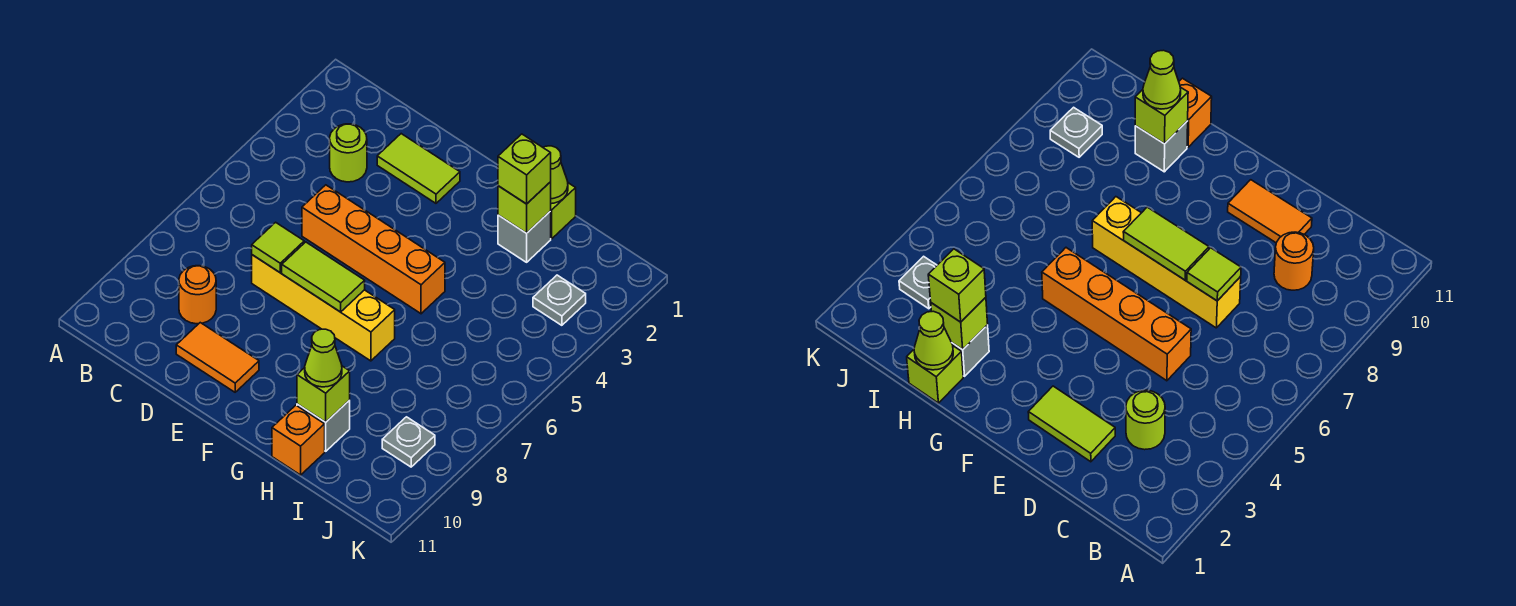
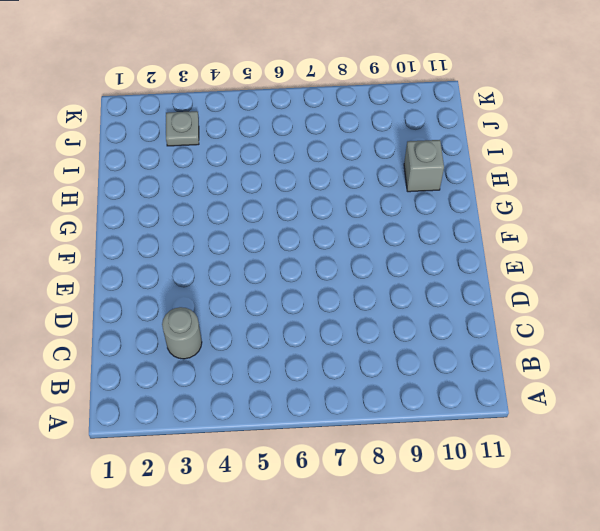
grey 1x1 round brick [162,307,202,359] -> lime 1x1 round brick [330,124,367,182]
none -> orange 1x1 round brick [179,266,216,324]
none -> lime 1x2 tile [377,134,460,203]
none -> orange 1x4 brick [302,185,445,314]

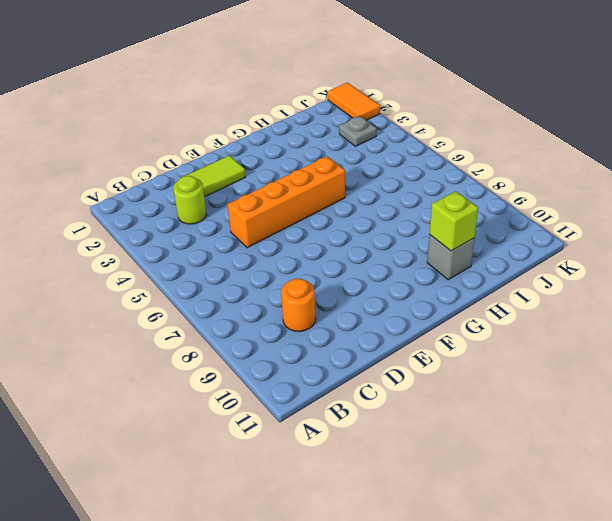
orange 1x2 tile [327,83,380,120] -> orange 1x2 tile turned to [176,323,259,392]
none -> yellow 1x4 brick [252,255,395,361]
none -> lime 1x1 brick [550,183,576,239]
none -> grey 1x1 brick [498,212,551,262]

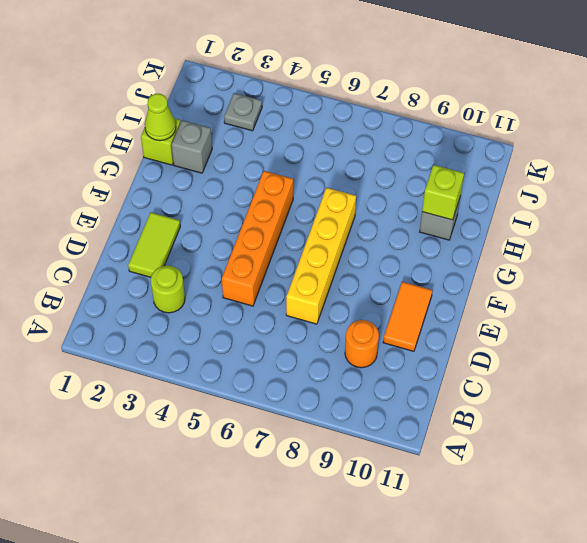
none -> orange 1x1 brick [272,405,325,475]
none -> grey 1x1 plate [382,417,435,467]
none -> lime 1x1 tile [252,222,304,272]

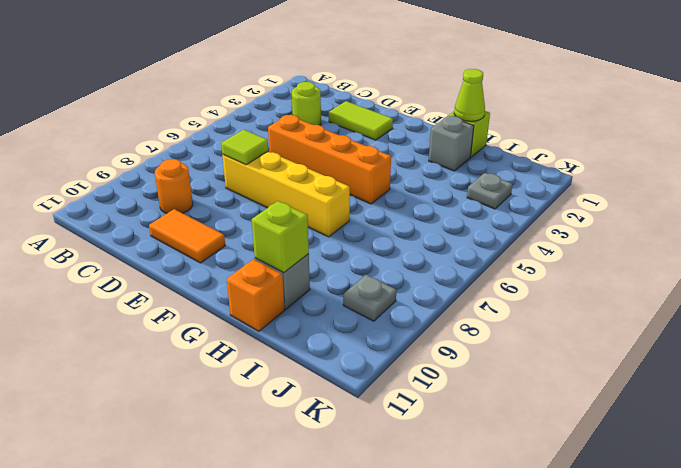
none -> lime 1x2 tile [282,242,365,312]
none -> lime 1x1 brick [498,182,551,233]
none -> lime 1x1 brick [498,134,551,204]

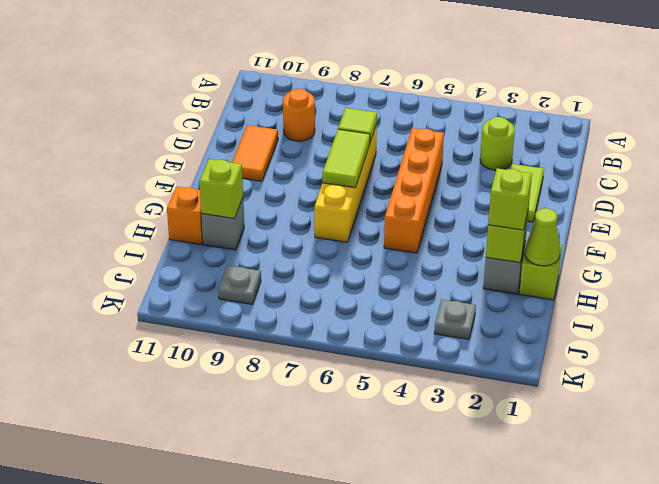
none -> lime 1x1 cone [305,329,342,387]

